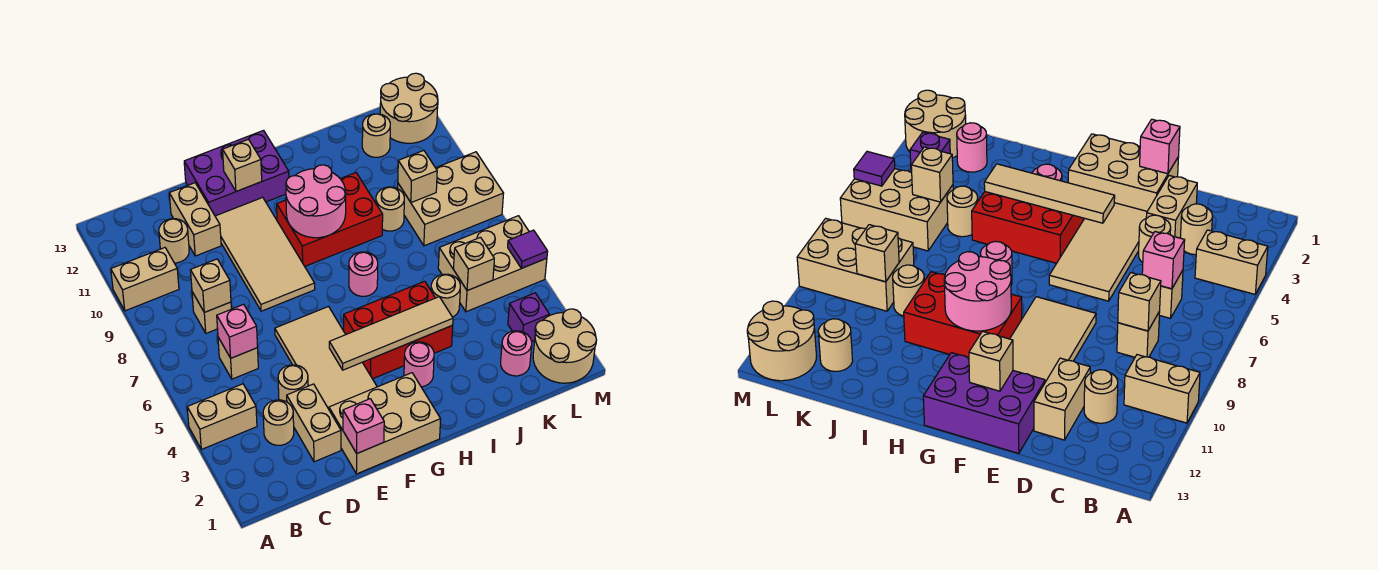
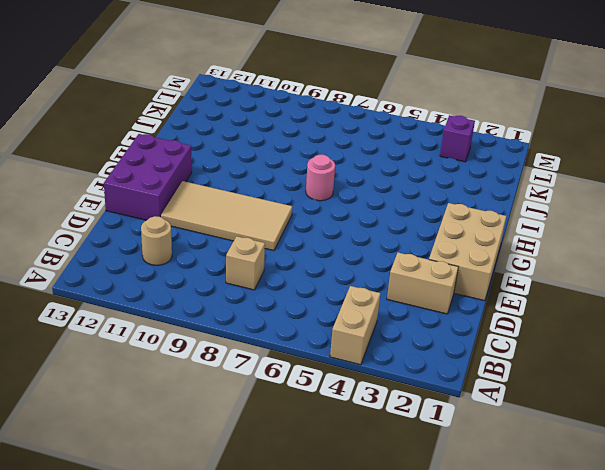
none -> tan 1x2 brick [111,248,179,311]
none -> tan 1x1 round brick [263,400,294,445]
none -> tan 1x1 brick [218,337,258,379]
none -> tan 1x1 round brick [278,365,308,402]

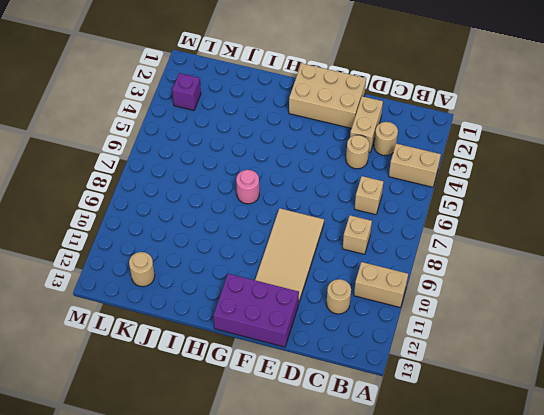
none -> tan 1x2 brick [169,183,221,256]
none -> tan 2x4 tile [275,307,377,409]
none -> red 2x3 brick [344,281,453,379]
none -> red 2x3 brick [277,173,383,266]

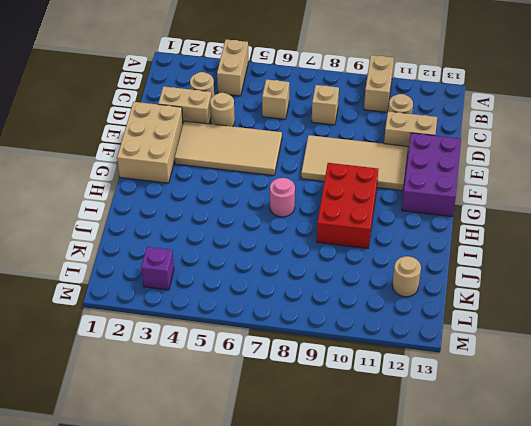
none -> red 2x3 brick [344,281,453,379]
none -> pink 1x1 round brick [404,342,434,387]
none -> tan 1x1 round brick [431,274,460,317]
none -> tan 1x1 round brick [376,187,404,231]

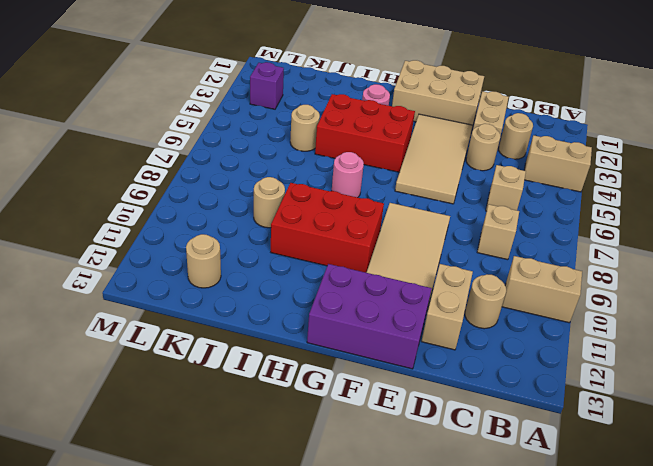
none -> pink 1x1 round brick [501,331,532,376]
none -> tan 2x3 brick [438,216,547,312]
none -> tan 2x3 brick [398,152,504,246]
none -> tan 2x2 round brick [533,309,596,383]

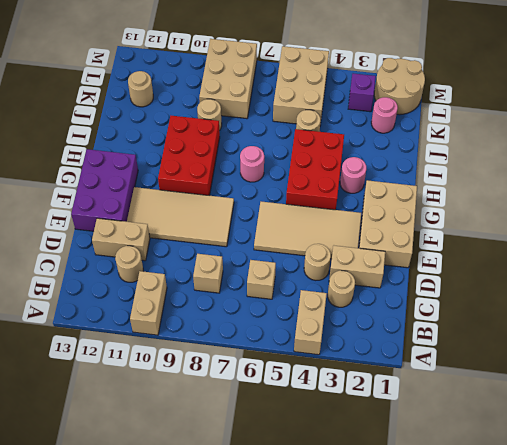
none -> tan 2x2 round brick [380,73,438,143]
none -> pink 1x1 brick [217,304,258,358]
none -> tan 1x1 brick [191,259,231,312]
none -> pink 1x1 brick [343,399,384,453]

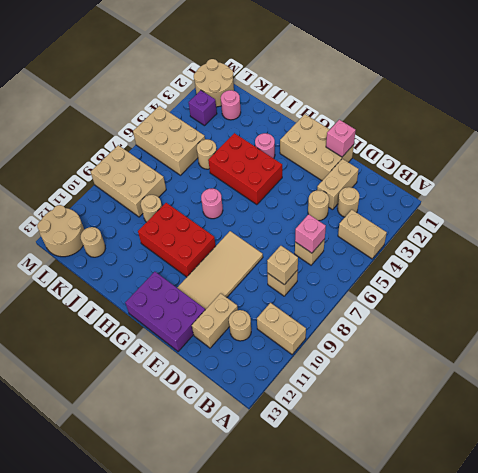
none -> tan 2x4 tile [275,307,377,409]
none -> tan 1x4 tile [329,297,453,370]
none -> tan 1x1 brick [223,139,262,191]
none -> pink 2x2 round brick [286,165,346,238]

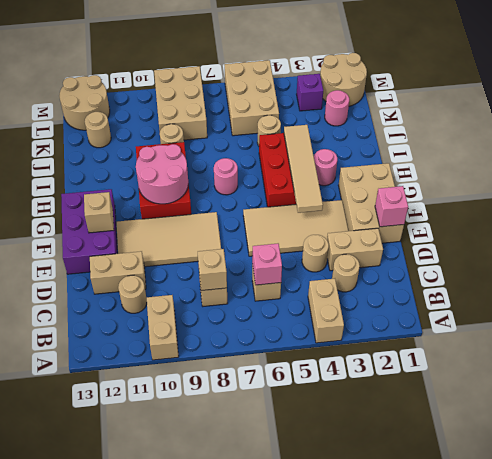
none -> tan 1x1 brick [453,237,494,291]
none -> tan 1x1 brick [398,150,437,202]
none -> purple 1x1 tile [508,230,548,268]

